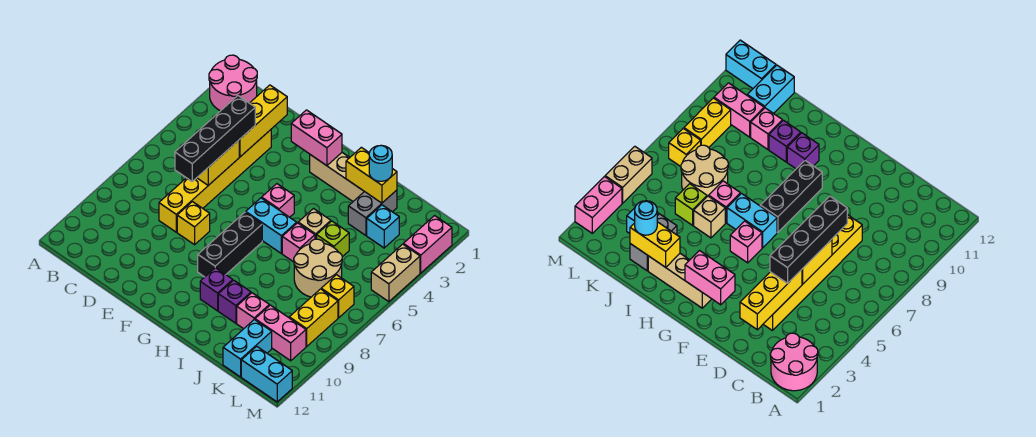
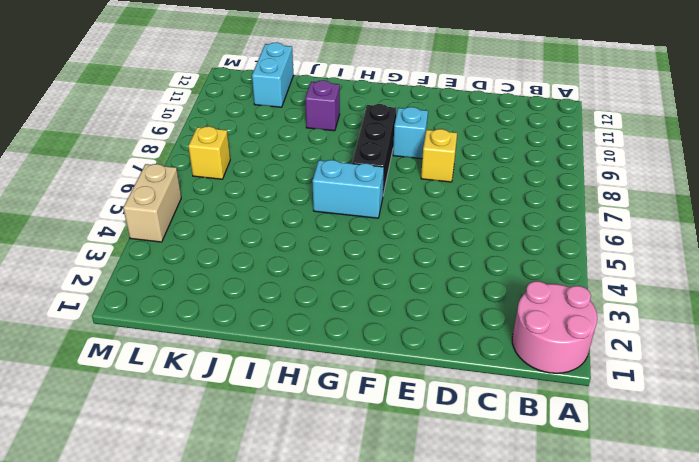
cyan 1x1 brick [393,107,428,159] -> cyan 1x1 brick moved to [367,205,399,248]
none -> yellow 1x6 brick [159,130,271,232]
none -> tan 1x3 brick [310,153,364,201]
none -> pink 1x1 brick [262,184,294,217]

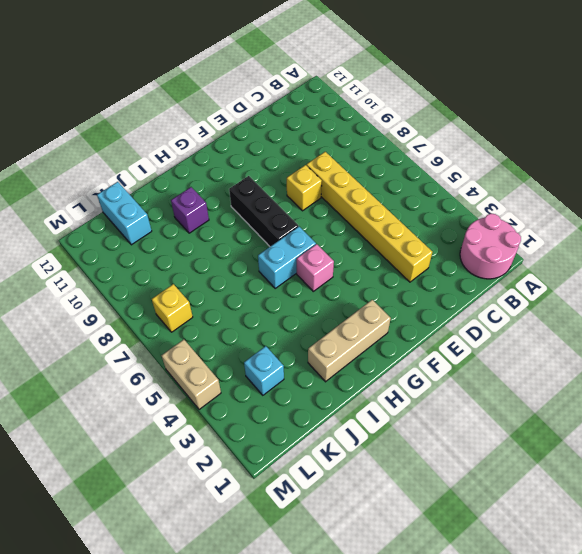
none -> purple 1x1 brick [200,268,233,311]
none -> tan 1x1 brick [298,209,331,239]
none -> pink 1x1 brick [282,223,315,262]

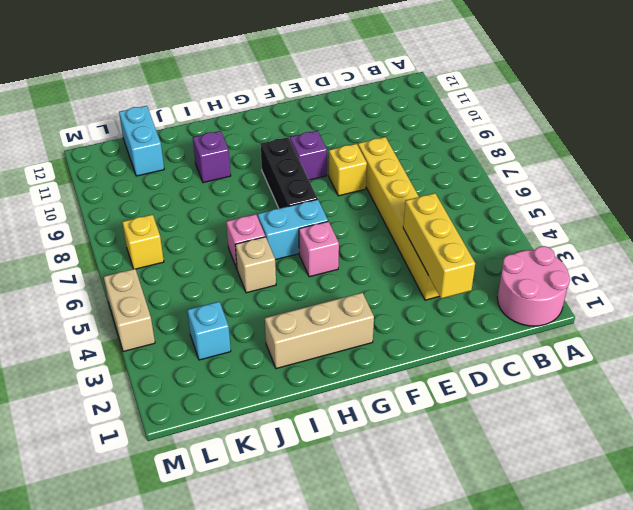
purple 1x1 brick [290,131,327,180] -> purple 1x1 brick moved to [200,268,233,311]
none -> grey 1x2 brick [348,190,397,235]
none -> lime 1x1 brick [317,221,349,257]
none -> tan 2x2 round brick [294,239,342,297]

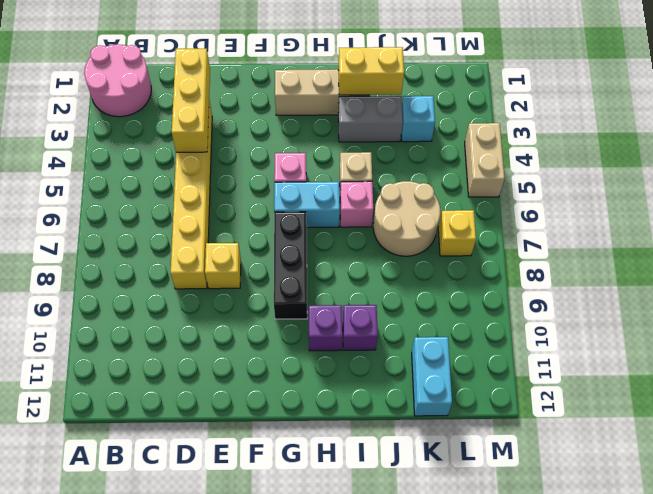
grey 1x2 brick [338,96,403,142] -> grey 1x2 brick turned to [348,190,397,235]
none -> lime 1x1 brick [317,221,349,257]
none -> pink 1x1 brick [237,293,269,329]
none -> pink 1x2 brick [255,305,306,361]

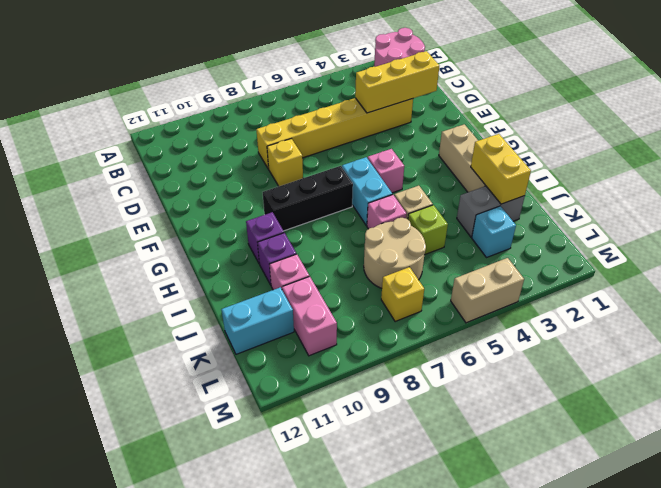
none -> yellow 1x2 brick [289,289,338,346]
none -> cyan 1x2 brick [241,346,292,402]
none -> pink 1x2 brick [403,216,452,273]

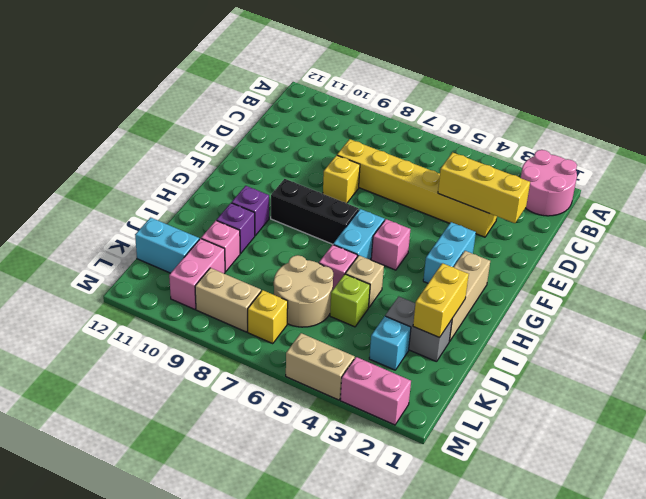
cyan 1x2 brick [423,222,476,283] -> cyan 1x2 brick moved to [241,346,292,402]
tan 1x2 brick [195,268,261,332] -> yellow 1x2 brick [289,289,338,346]
none -> yellow 1x2 brick [197,140,239,185]
none -> pink 1x2 brick [291,110,342,166]
none -> black 1x4 brick [175,96,255,181]

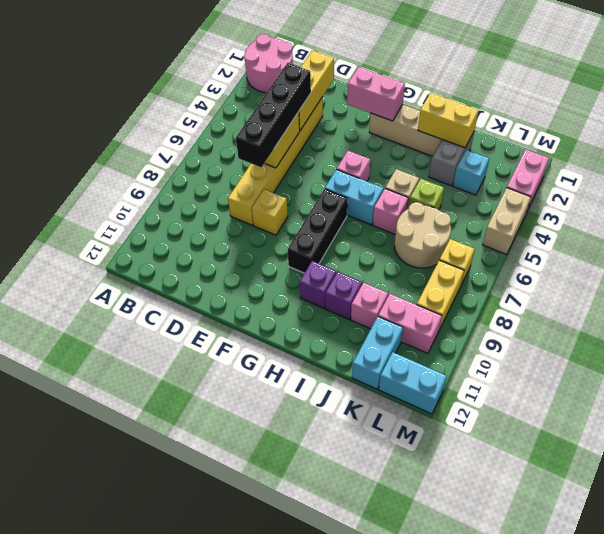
none -> cyan 1x1 round brick [369,145,392,181]

